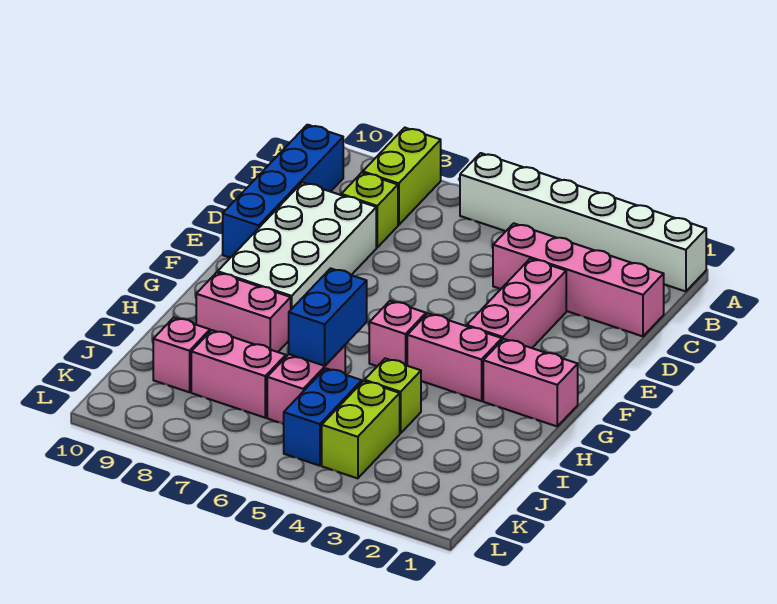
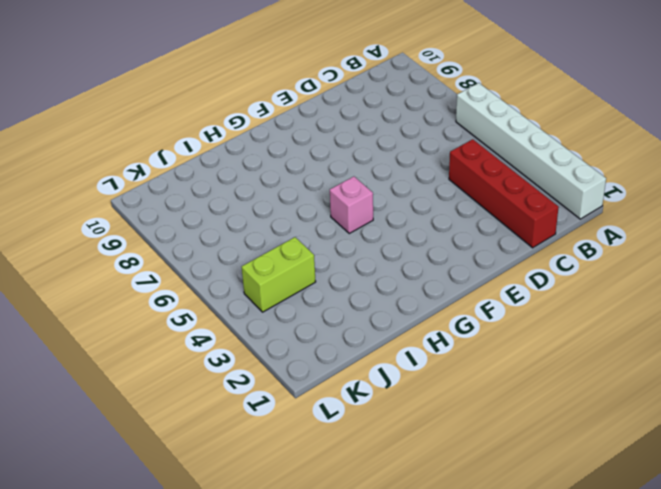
red 1x4 brick [449,139,559,248] -> pink 1x4 brick [493,223,664,336]
none -> lime 1x2 brick [363,128,441,225]
none -> blue 1x4 brick [223,125,343,258]
none -> lime 1x1 brick [341,173,398,247]

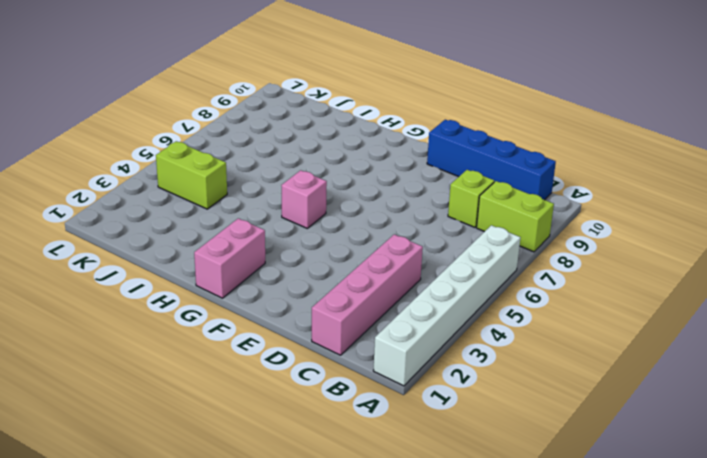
none -> pink 1x3 brick [467,259,566,348]
none -> white 2x4 brick [218,182,376,309]
none -> pink 1x2 brick [407,314,502,401]

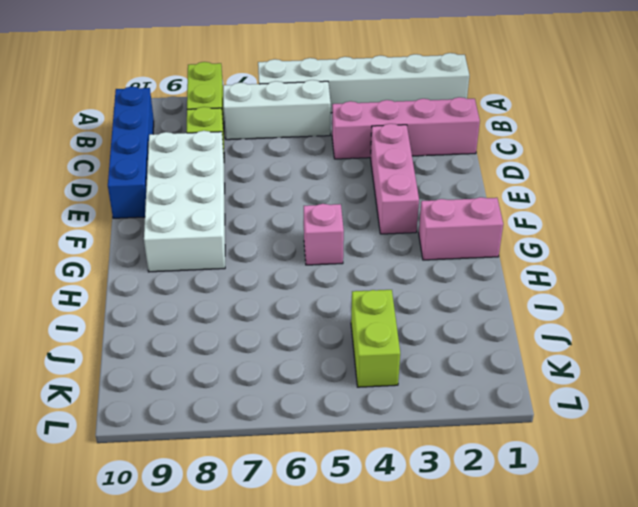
white 1x3 brick [223,80,331,140] -> none
none -> pink 1x2 brick [407,314,502,401]
none -> pink 1x2 brick [196,272,291,352]
none -> lime 1x1 brick [365,358,421,433]

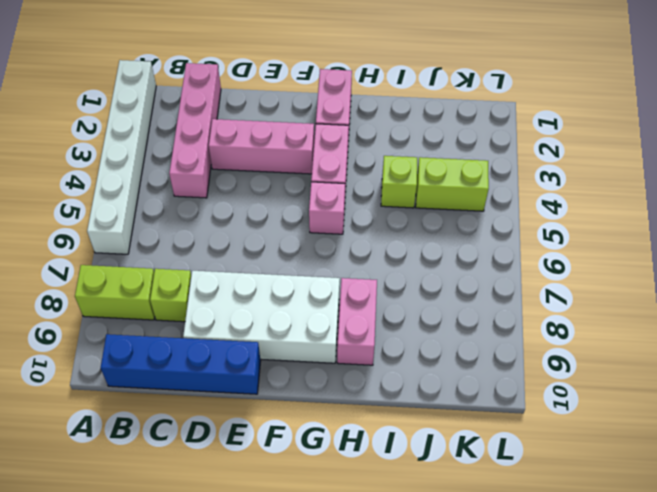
none -> pink 1x2 brick [267,345,345,424]
none -> blue 1x2 brick [284,368,362,466]
none -> pink 1x2 brick [191,330,286,418]

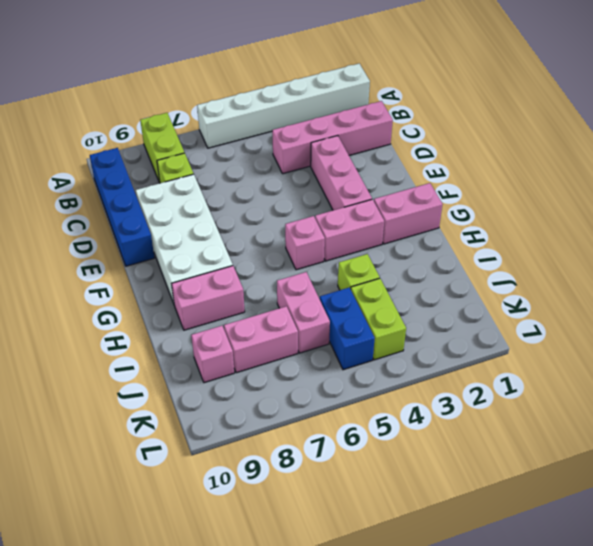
none -> blue 1x2 brick [289,268,367,366]

